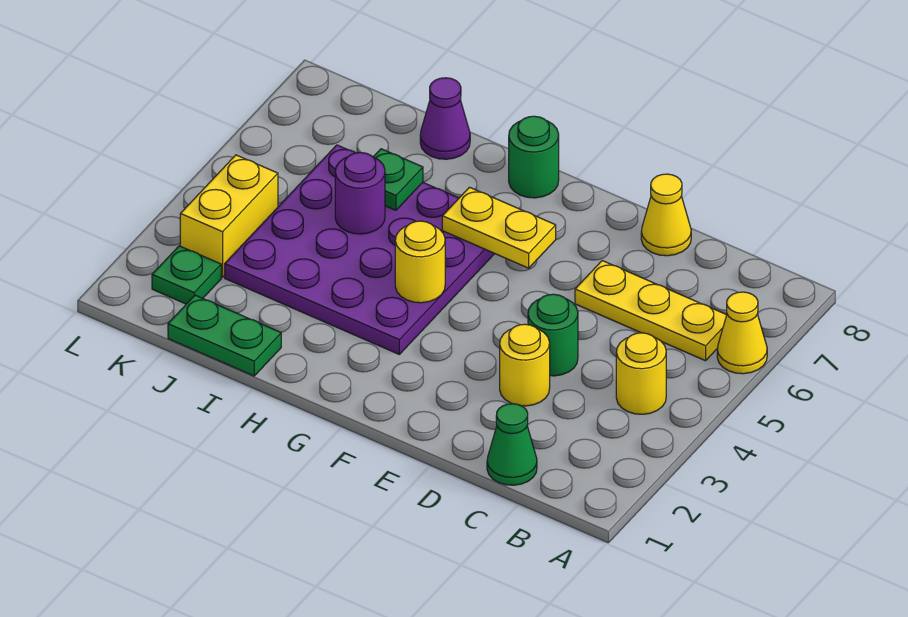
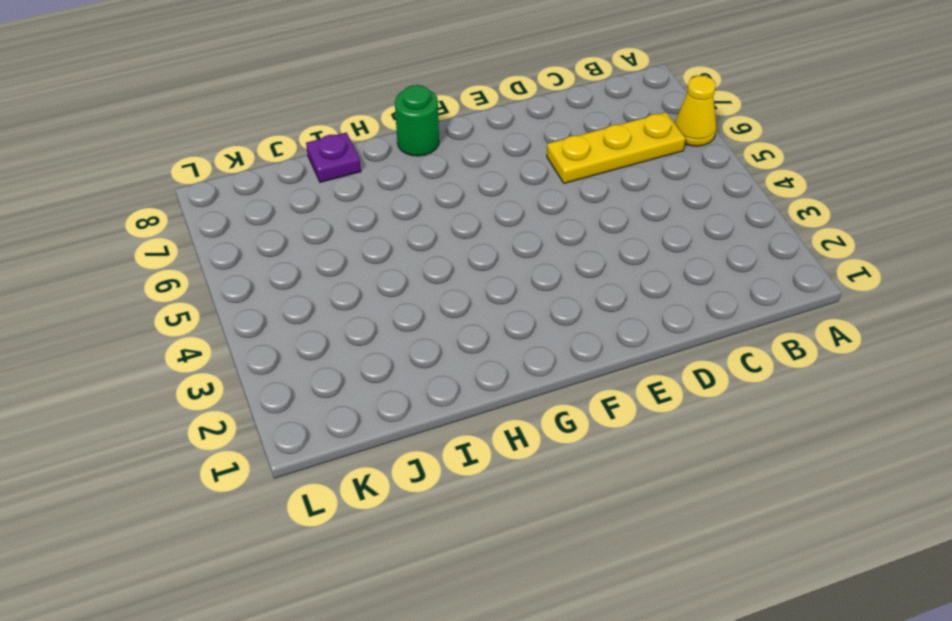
purple 1x1 plate [306,132,361,182] -> purple 1x1 cone [420,78,470,159]
none -> yellow 1x1 round brick [616,333,666,414]
none -> green 1x1 cone [487,404,537,485]
none -> yellow 1x1 round brick [500,324,550,406]

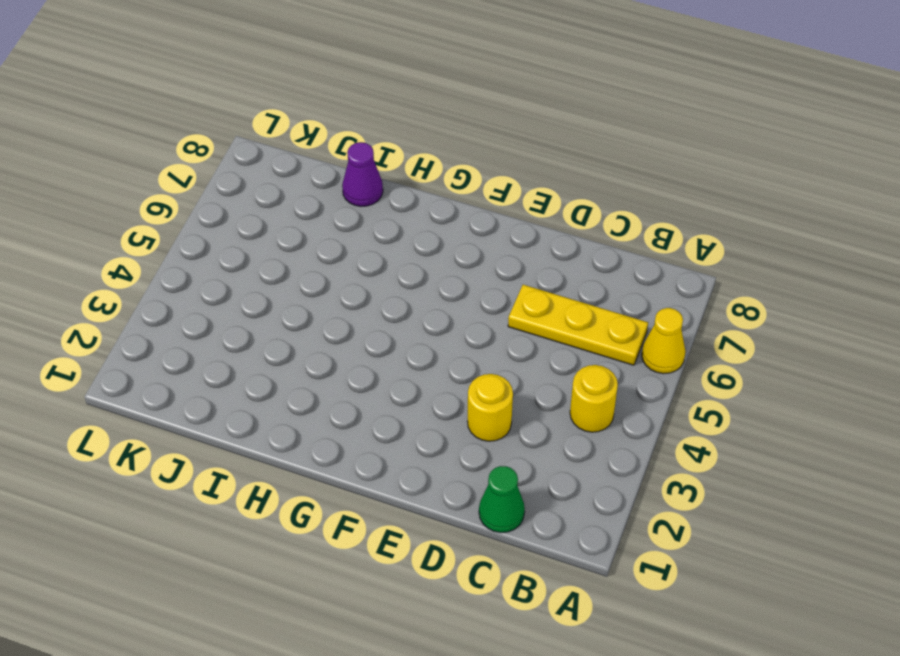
none -> green 1x1 round brick [528,294,578,376]
none -> yellow 1x1 cone [641,174,691,256]
none -> purple 4x4 plate [225,145,495,354]

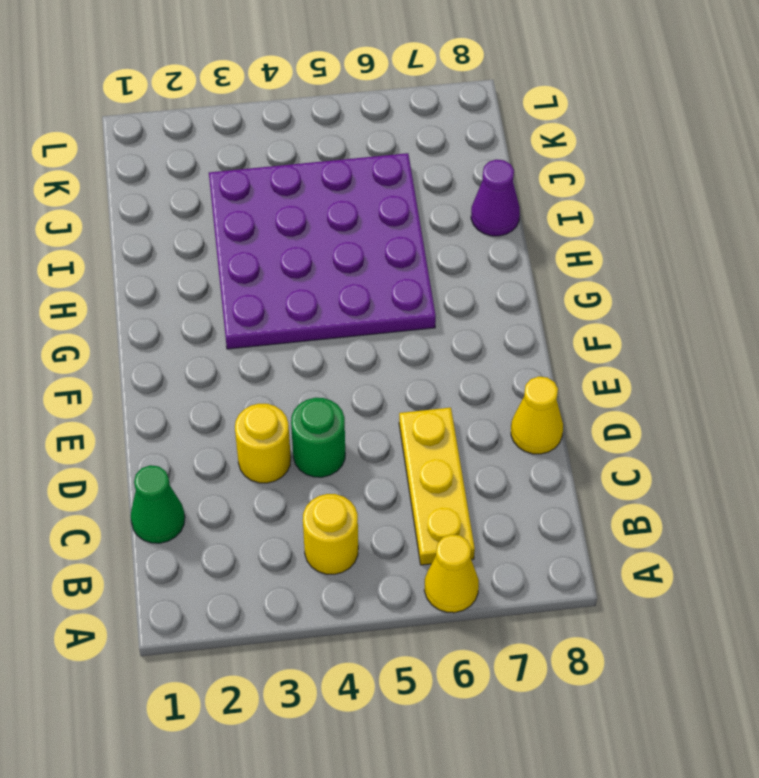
none -> green 1x1 round brick [509,116,559,198]
none -> green 1x2 plate [168,295,281,376]
none -> green 1x1 plate [152,246,221,304]

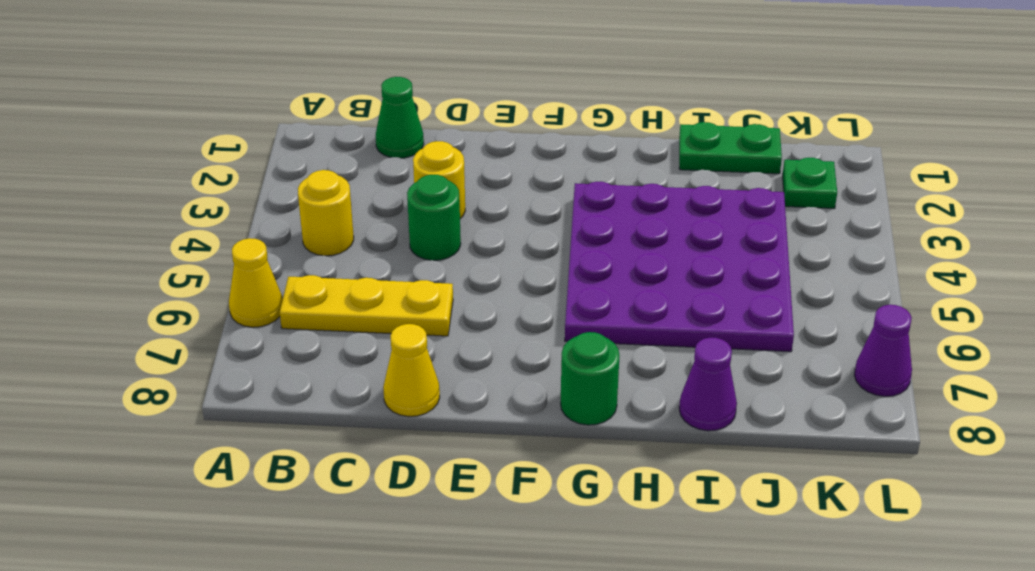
purple 1x1 cone [854,305,912,396] -> none
none -> yellow 1x2 brick [180,155,278,277]
none -> yellow 1x2 plate [442,187,556,268]
none -> yellow 1x1 round brick [395,221,445,303]

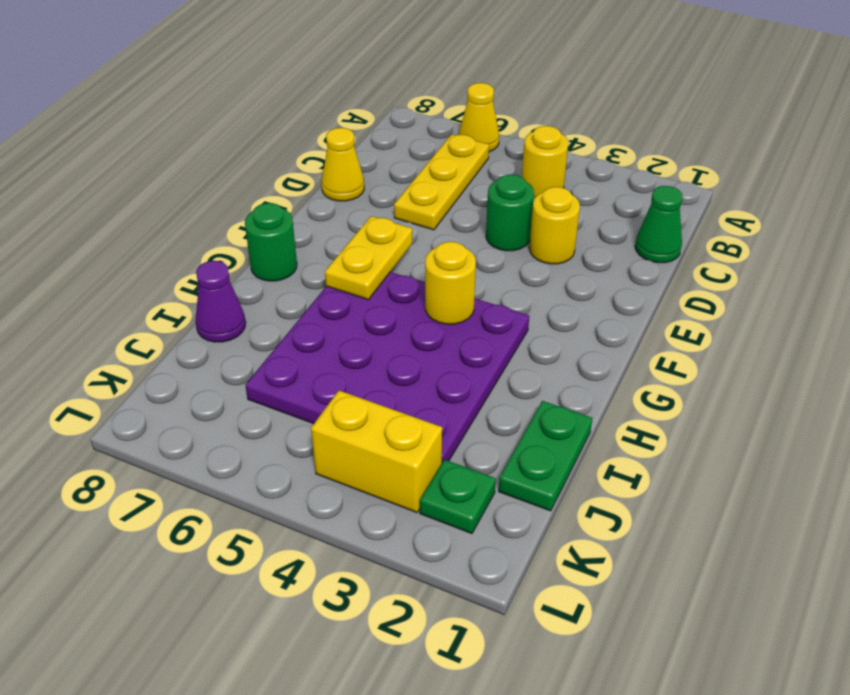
none -> purple 1x1 round brick [335,153,385,234]
none -> green 1x1 plate [374,149,423,210]

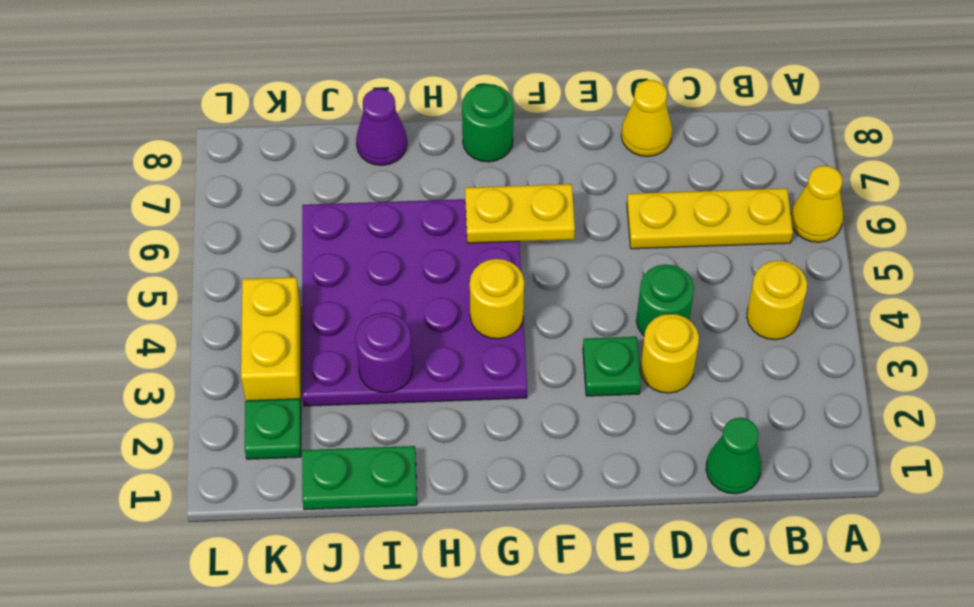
green 1x1 plate [583,337,641,396] -> green 1x1 plate moved to [374,149,423,210]
purple 1x1 round brick [356,313,413,393] -> purple 1x1 round brick moved to [335,153,385,234]

